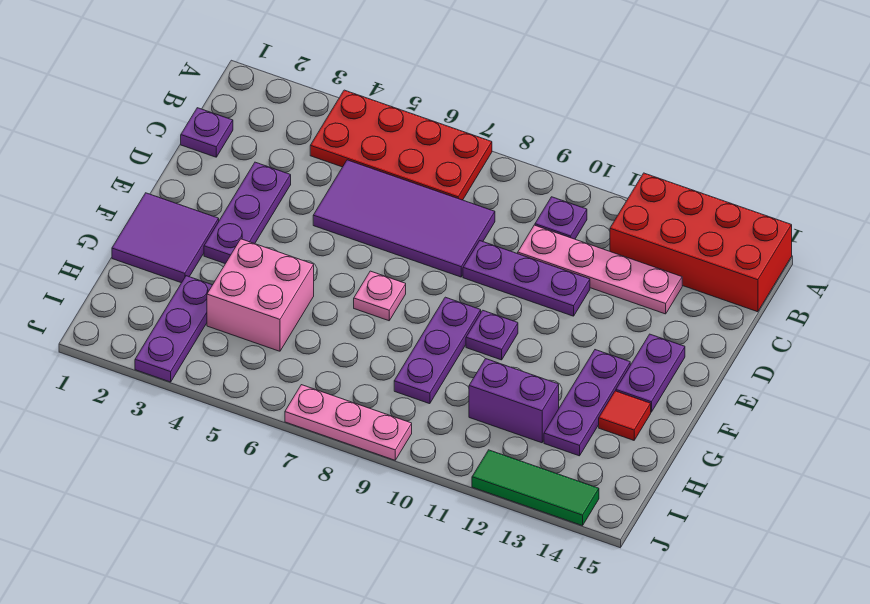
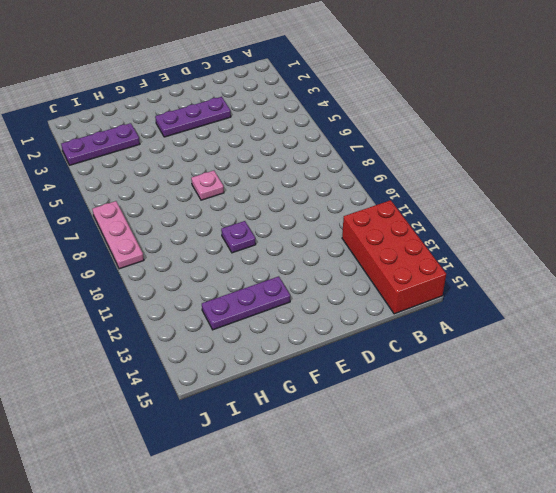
none -> red 2x4 plate [310,90,492,200]
none -> purple 1x1 plate [535,197,587,239]
none -> purple 1x1 plate [181,108,233,157]

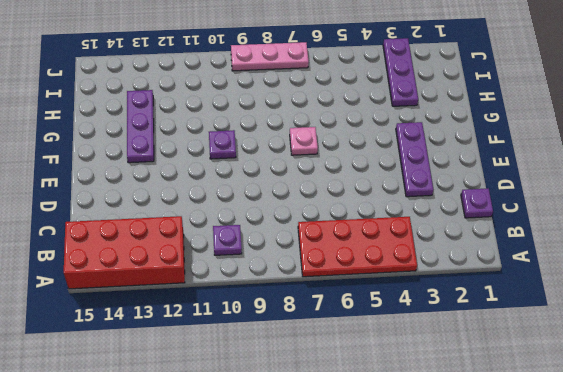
none -> purple 2x4 tile [313,160,495,277]
none -> pink 1x4 plate [518,225,682,314]
none -> purple 1x3 plate [463,241,590,316]

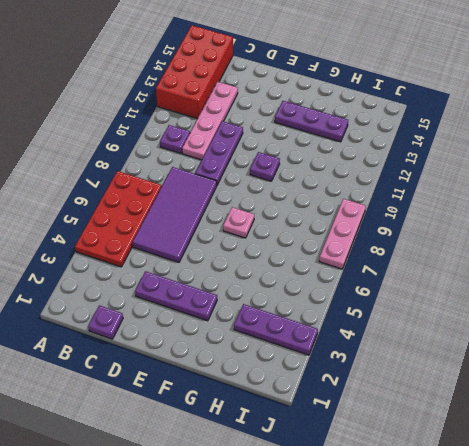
none -> purple 1x2 plate [616,334,685,412]
none -> purple 2x2 tile [112,193,219,283]
none -> purple 1x3 plate [394,297,481,404]

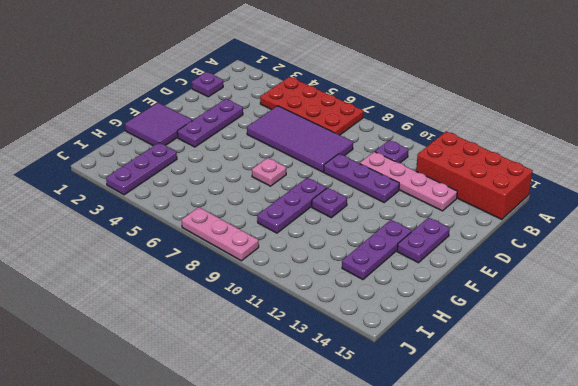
none -> pink 2x2 brick [207,239,314,351]
none -> red 1x1 tile [599,391,651,440]
none -> purple 1x2 brick [469,359,559,443]

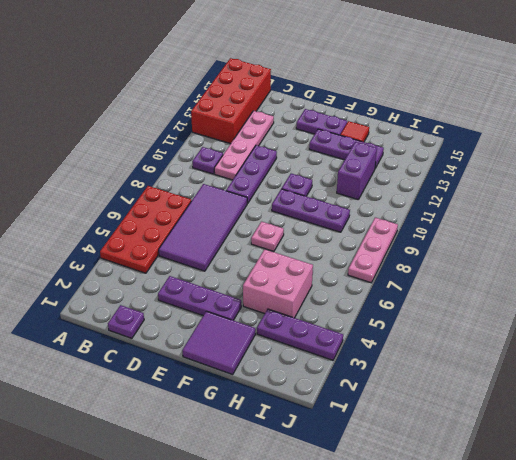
none -> green 1x3 tile [472,450,599,526]

